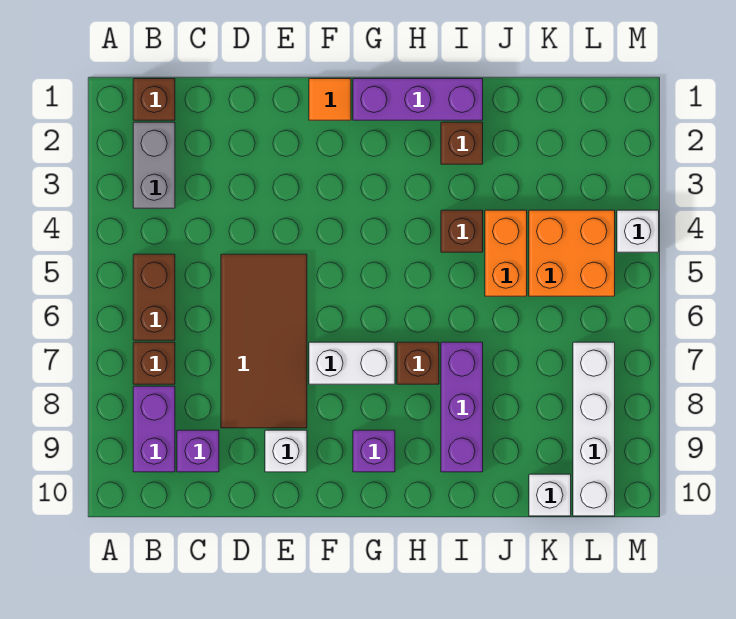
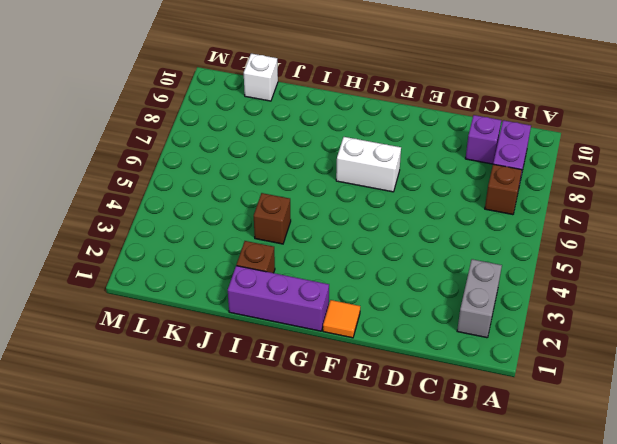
none -> brown 1x1 brick [133,79,175,120]
none -> brown 1x2 brick [133,254,175,340]
none -> brown 2x4 tile [221,254,307,428]

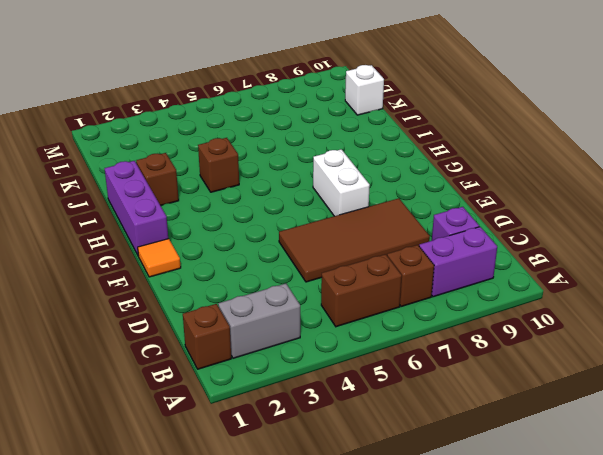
none -> white 1x1 brick [265,430,307,472]
none -> purple 1x1 brick [353,430,395,472]
none -> brown 1x1 brick [397,342,439,384]

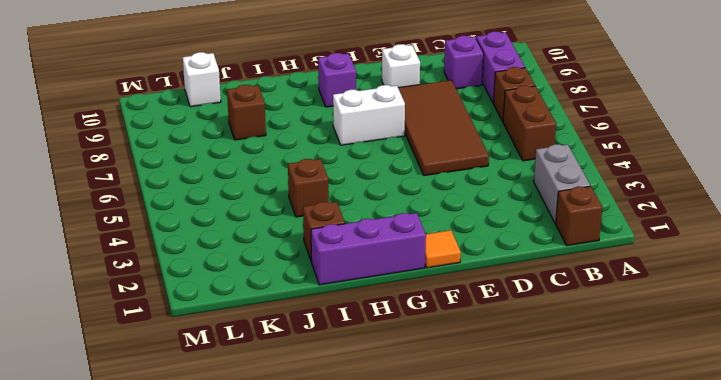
brown 1x1 brick [227,85,266,140] -> brown 1x1 brick moved to [397,342,439,384]
none -> purple 1x3 brick [441,342,483,472]
none -> orange 1x2 brick [485,210,527,296]
none -> orange 2x2 brick [529,210,615,296]

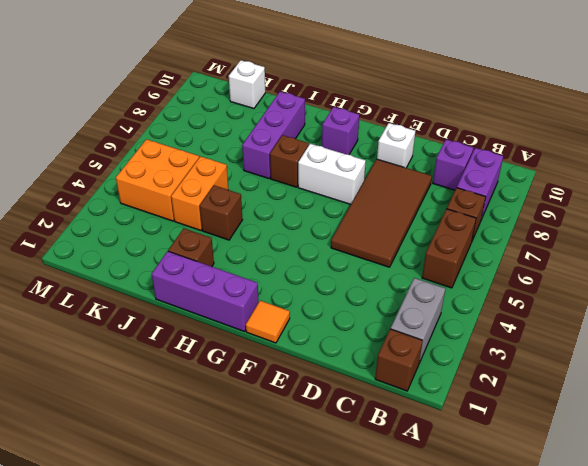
none -> white 1x4 brick [573,342,615,516]
none -> white 1x1 brick [617,210,659,252]

